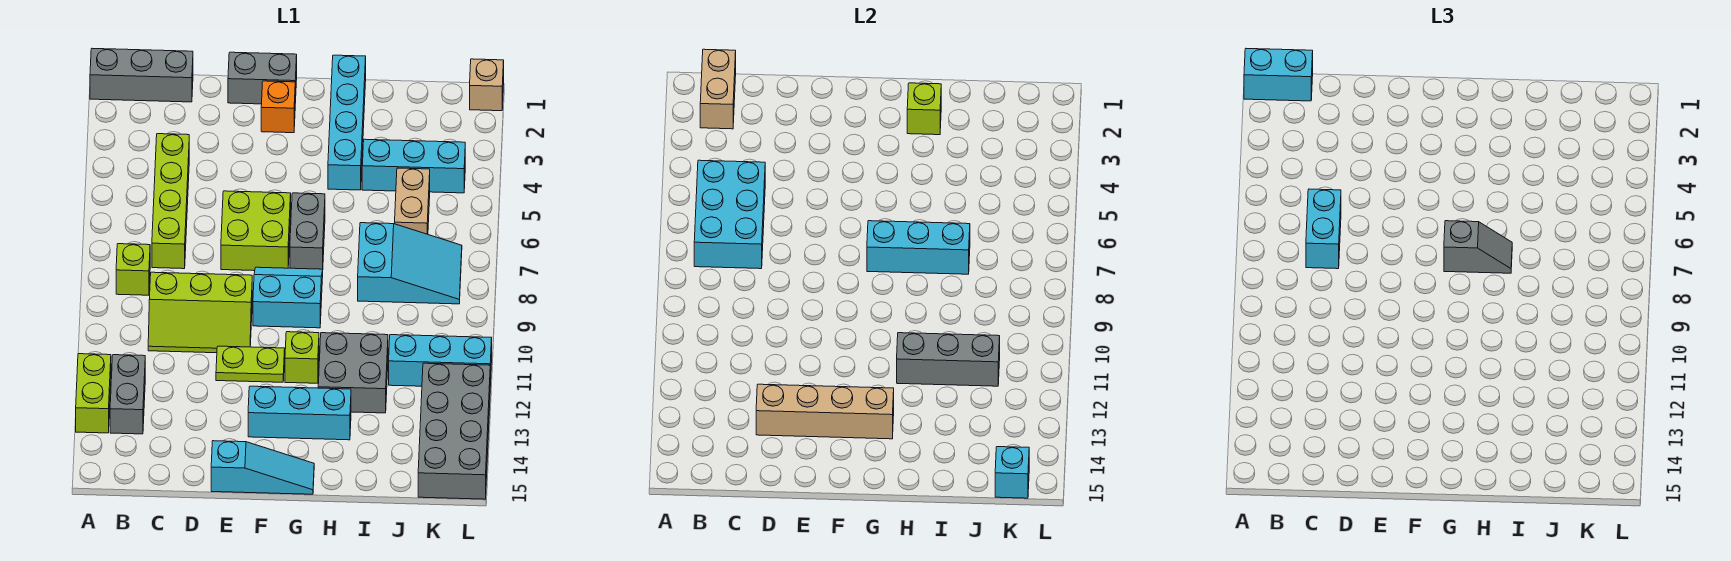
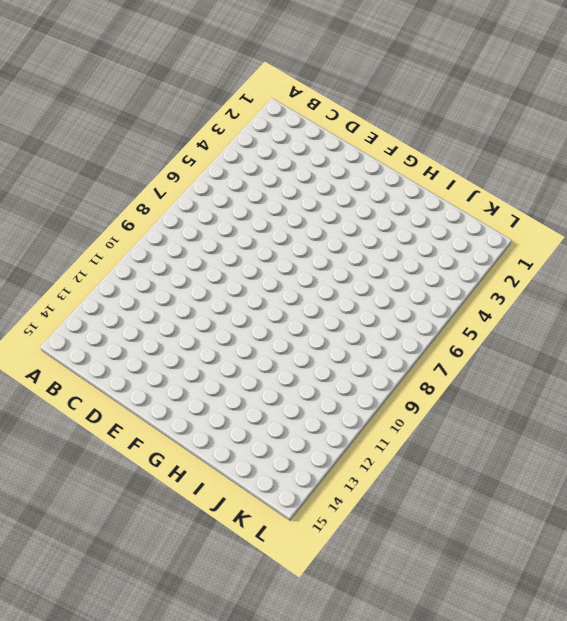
none -> grey 1x3 brick [90,49,193,102]
none -> lime 1x2 brick [76,354,111,433]
none -> lime 1x1 brick [116,244,150,295]
none -> grey 1x2 brick [110,355,145,434]

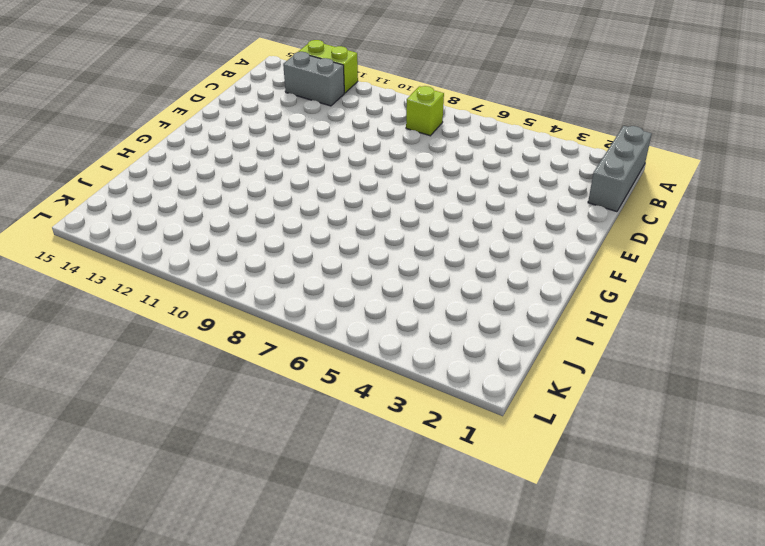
none -> lime 1x4 brick [152,134,189,269]
none -> lime 2x3 slope [148,272,252,353]
none -> grey 1x2 brick [228,52,297,104]
none -> lime 2x2 brick [221,191,291,271]

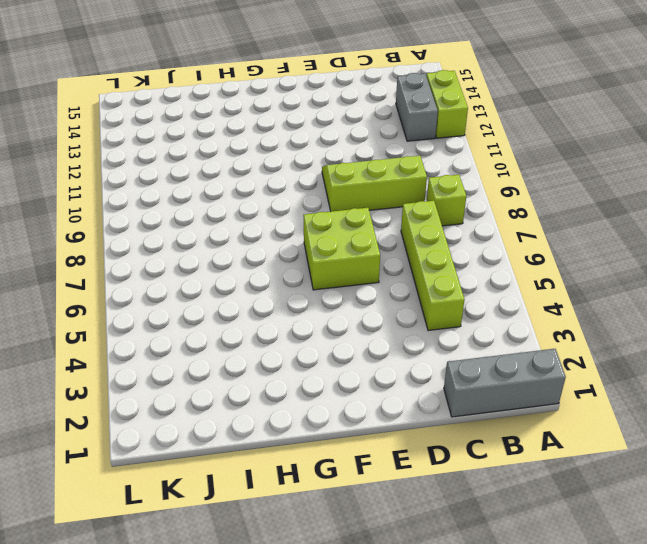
none -> grey 1x2 brick [228,52,297,104]
none -> lime 1x2 plate [216,346,285,382]
none -> cyan 1x3 slope [211,441,314,494]
none -> orange 1x1 brick [261,81,295,133]

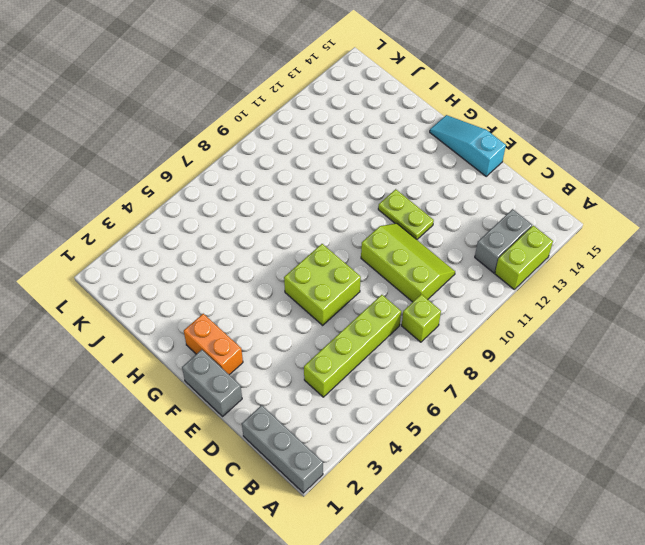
orange 1x2 brick [184,314,243,375] -> orange 1x1 brick [261,81,295,133]
none -> cyan 2x2 slope [253,267,323,328]
none -> cyan 1x3 brick [248,386,351,440]
none -> grey 1x2 brick [290,193,325,269]
none -> lime 1x1 brick [285,332,319,383]

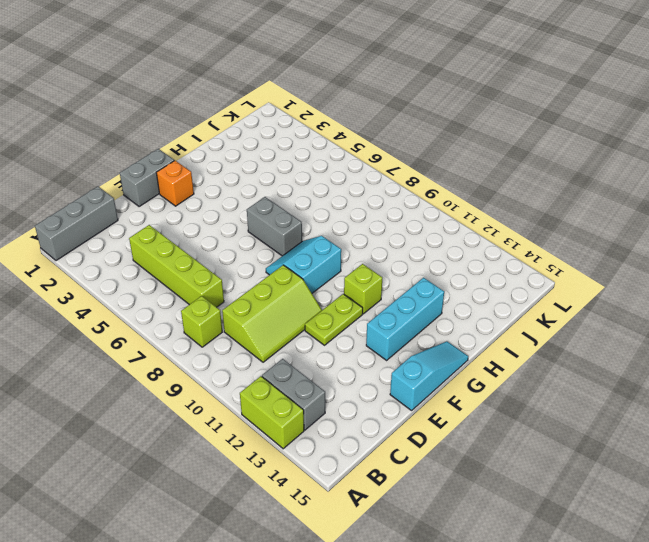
none -> lime 2x2 brick [221,191,291,271]
none -> cyan 1x4 brick [328,55,366,190]
none -> grey 2x2 brick [318,333,388,413]
none -> cyan 1x3 brick [362,139,465,193]

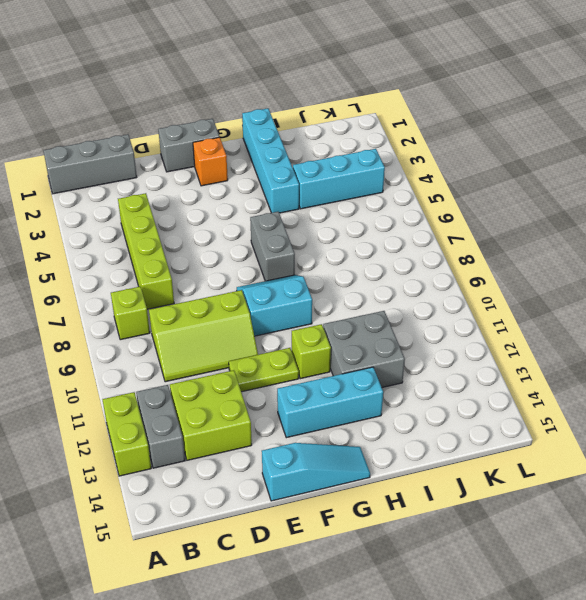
lime 2x2 brick [170,370,252,460] -> lime 2x2 brick moved to [221,191,291,271]
none -> cyan 2x3 slope [358,223,462,304]
none -> tan 1x2 brick [395,168,430,234]
none -> cyan 1x3 brick [389,335,492,386]
none -> grey 2x4 brick [418,363,490,499]

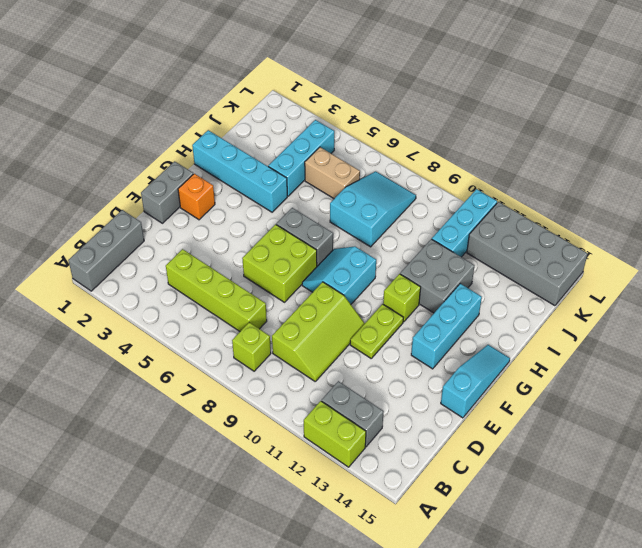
none -> tan 1x1 brick [470,59,504,111]
none -> tan 1x2 brick [700,49,736,129]
none -> cyan 2x3 brick [694,160,765,269]
none -> tan 1x4 brick [756,384,894,439]

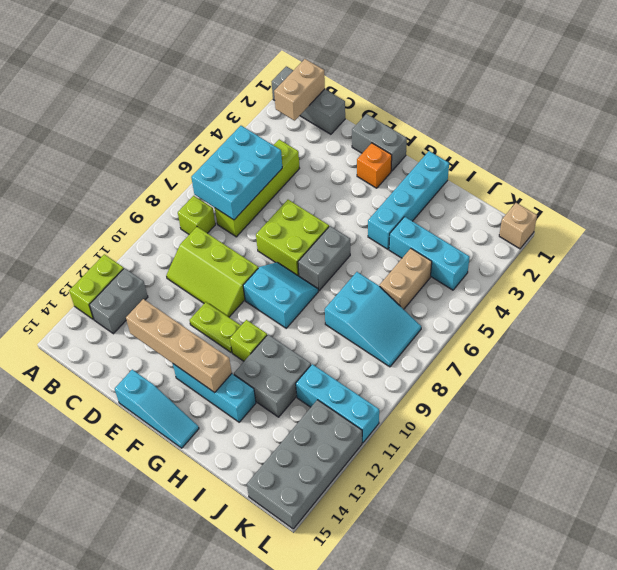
none -> cyan 1x3 brick [867,221,970,274]
none -> lime 1x1 brick [907,83,941,135]
none -> grey 1x3 brick [897,333,1000,386]
none -> cyan 1x1 brick [995,447,1029,498]

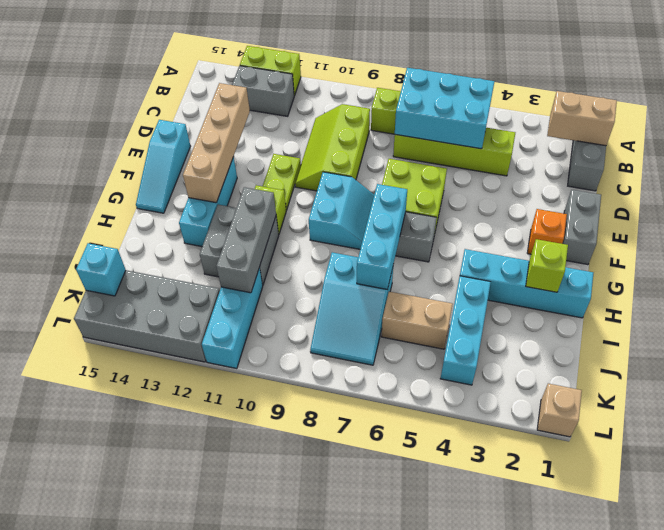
none -> cyan 1x2 brick [1244,49,1313,101]
none -> cyan 1x2 brick [1306,189,1341,269]
none -> grey 1x2 slope [1444,221,1512,273]

